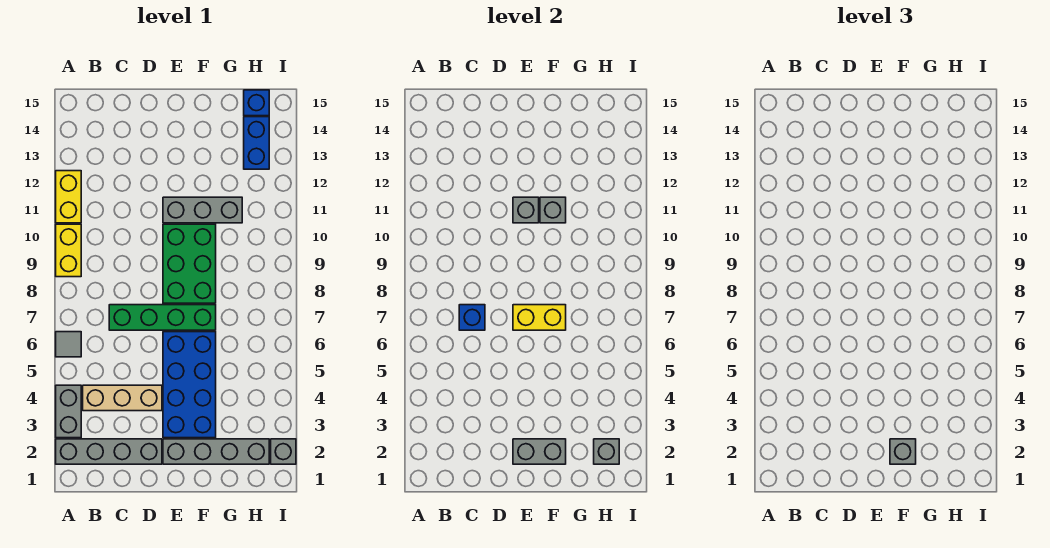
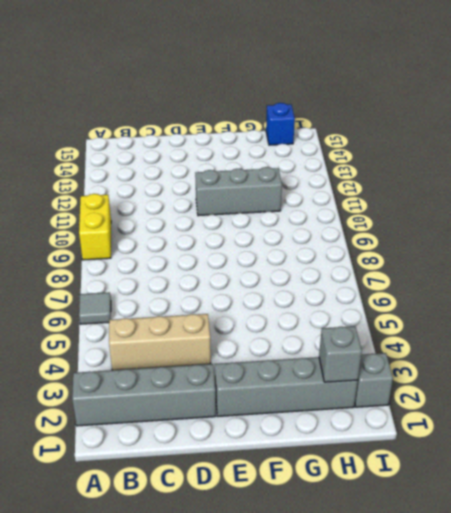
none -> grey 1x2 brick [56,385,81,438]
none -> yellow 1x2 brick [56,171,81,223]
none -> green 1x4 brick [109,305,216,330]

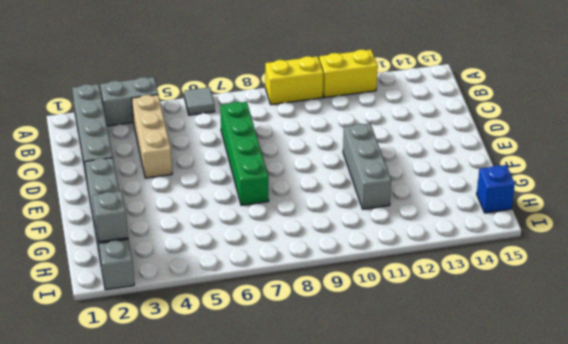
none -> blue 2x4 brick [163,332,216,438]
none -> green 2x3 brick [163,224,216,303]
none -> blue 1x2 brick [244,117,269,169]

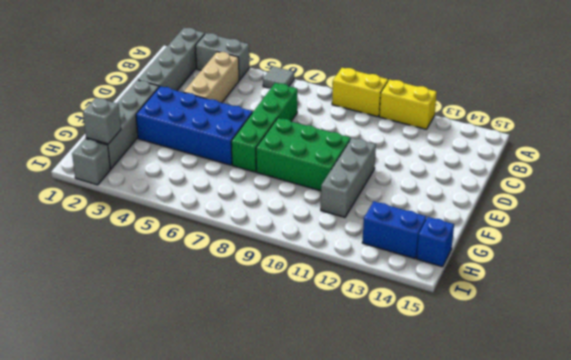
none -> blue 1x1 brick [459,305,485,330]
none -> grey 1x2 brick [513,439,566,464]
none -> yellow 1x2 brick [513,305,566,330]

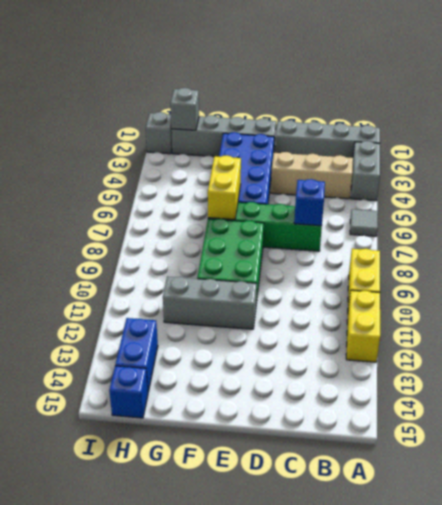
yellow 1x2 brick [208,156,241,220] -> yellow 1x2 brick turned to [513,305,566,330]
none -> grey 1x2 brick [513,439,566,464]
none -> grey 1x1 brick [513,197,539,223]
none -> grey 1x1 brick [540,197,566,223]

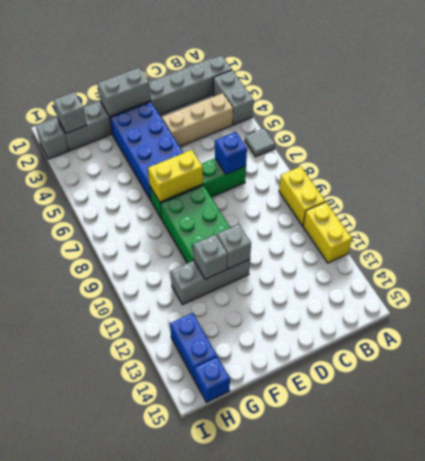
none -> grey 1x1 brick [890,439,916,464]

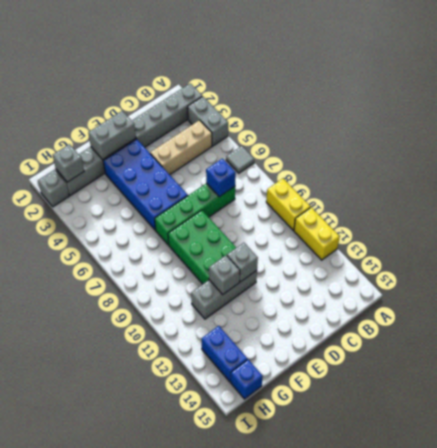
none -> yellow 1x2 brick [513,305,566,330]
none -> grey 1x1 brick [890,439,916,464]

